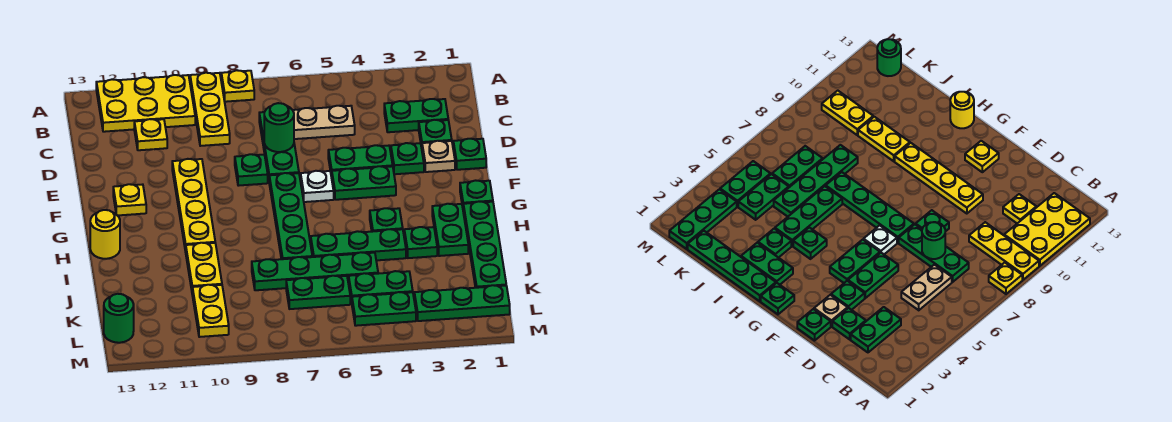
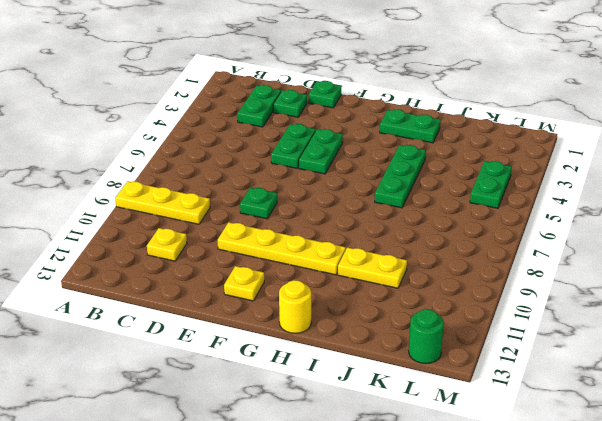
none -> yellow 1x1 plate [221,70,254,102]
none -> yellow 2x3 plate [96,75,195,132]
none -> tan 1x2 plate [293,106,355,139]
none -> green 1x3 plate [259,112,299,179]

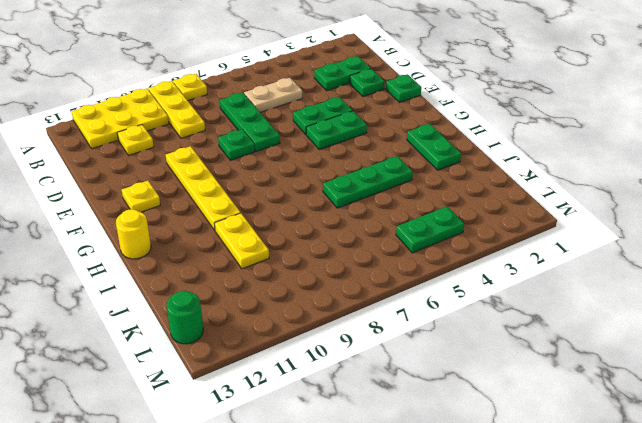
none -> tan 1x1 plate [422,141,455,172]
none -> green 1x1 plate [391,143,424,174]
none -> white 1x1 plate [301,171,334,202]
none -> green 1x4 plate [269,173,312,259]

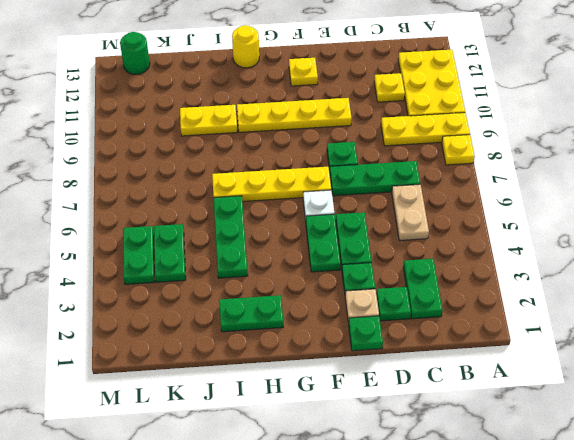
yellow 1x4 plate [212,167,331,202] -> green 1x4 plate [269,173,312,259]
none -> green 1x1 plate [460,180,493,207]
none -> green 1x4 plate [463,202,506,288]
none -> green 1x1 plate [370,208,403,232]
none -> green 1x1 plate [404,227,437,258]

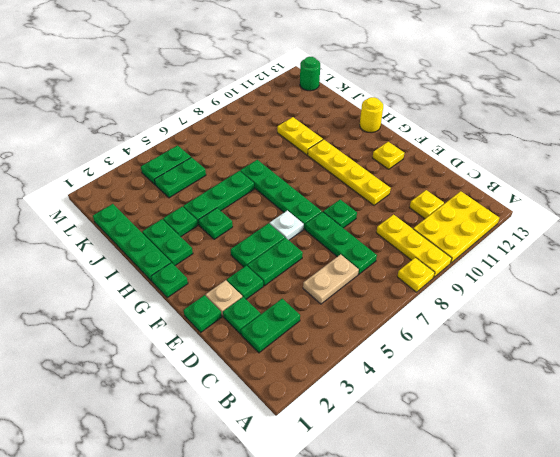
none -> green 1x4 plate [252,252,378,290]
none -> green 1x2 plate [286,276,350,309]
none -> yellow 1x2 plate [192,285,229,337]
none -> green 1x3 plate [414,285,510,321]

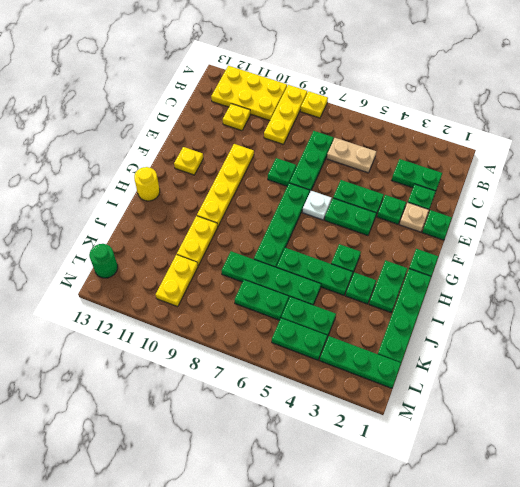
none -> green 1x1 round brick [264,103,294,152]

